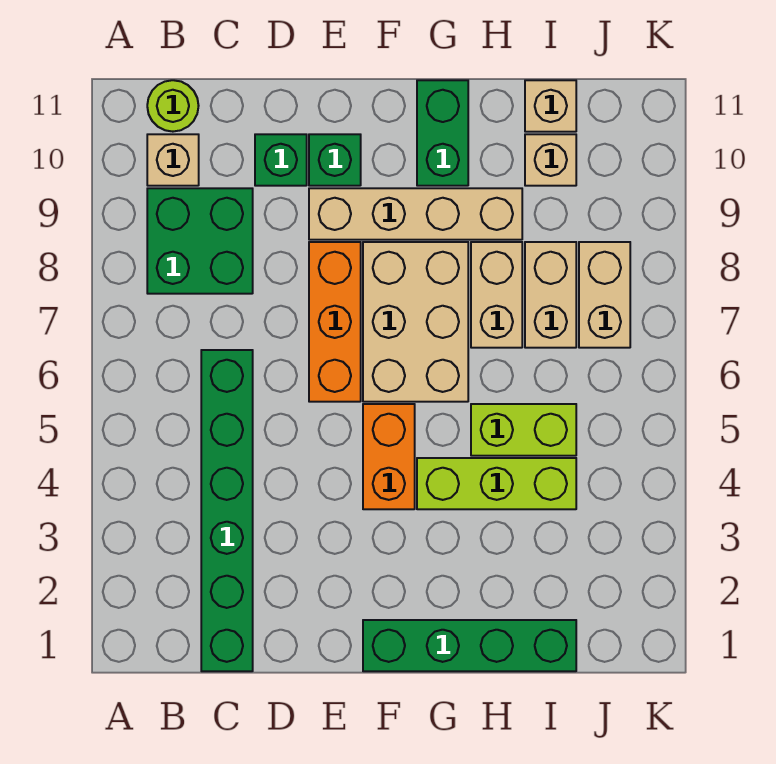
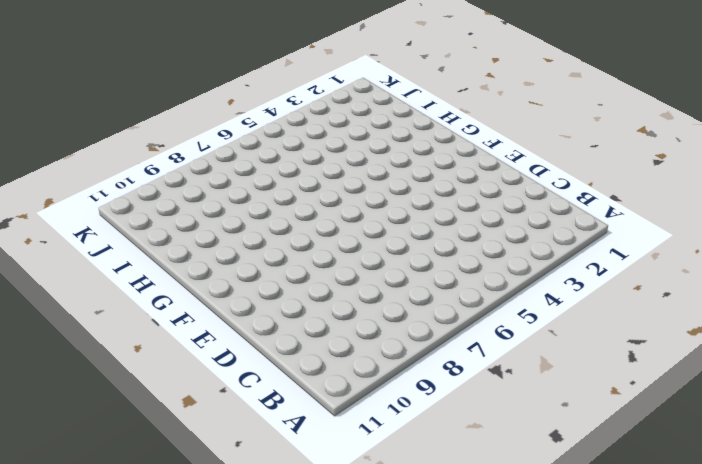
none -> green 2x2 brick [147,188,253,294]
none -> tan 1x1 brick [147,134,199,186]
none -> lime 1x1 round brick [147,80,199,132]

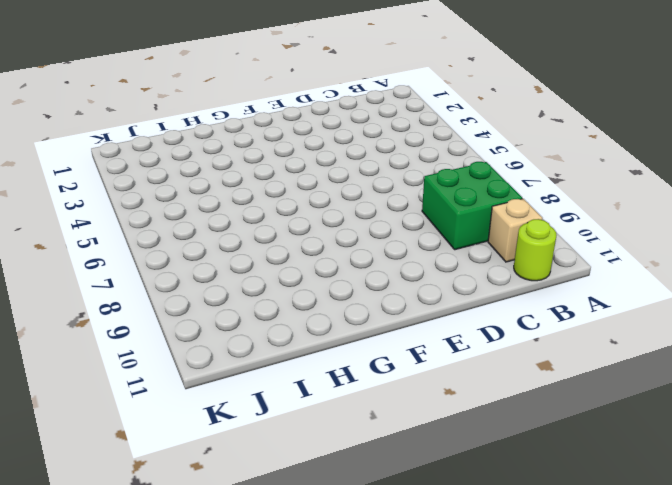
none -> green 1x6 brick [201,350,253,671]
none -> green 1x1 brick [255,134,307,186]
none -> orange 1x3 brick [309,242,361,402]

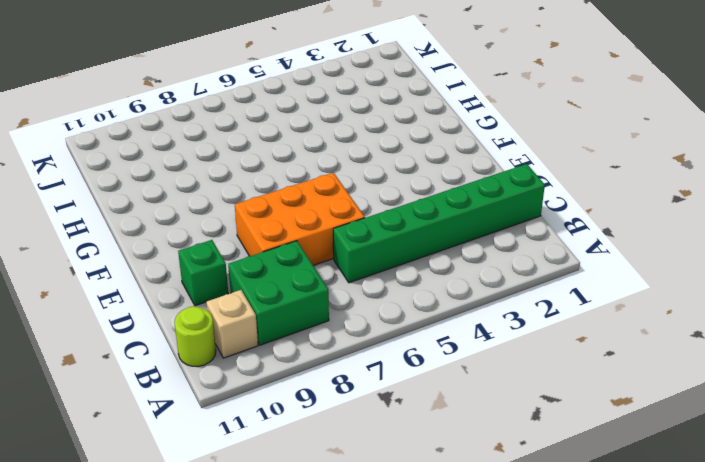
orange 2x3 brick [235,173,365,265] -> orange 1x3 brick [309,242,361,402]
none -> tan 1x4 brick [309,188,522,240]
none -> green 1x1 brick [309,134,361,186]
none -> green 1x4 brick [363,620,576,671]

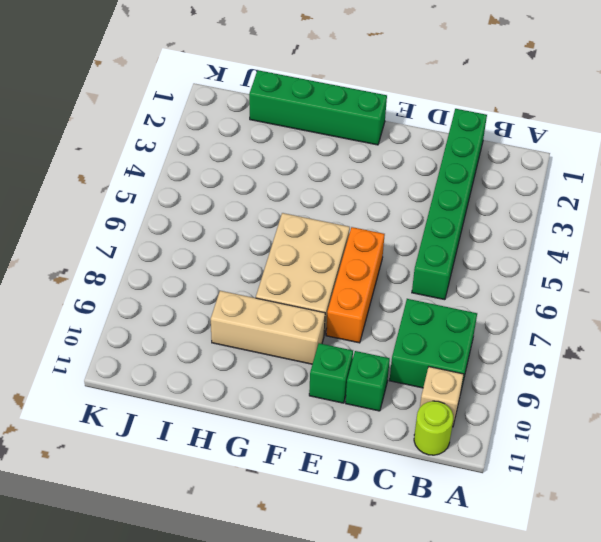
tan 1x3 brick [211,291,325,364] -> tan 1x4 brick [309,188,522,240]
none -> orange 1x2 brick [363,404,415,509]
none -> lime 1x3 brick [417,458,576,509]
none -> green 1x2 brick [417,80,468,186]

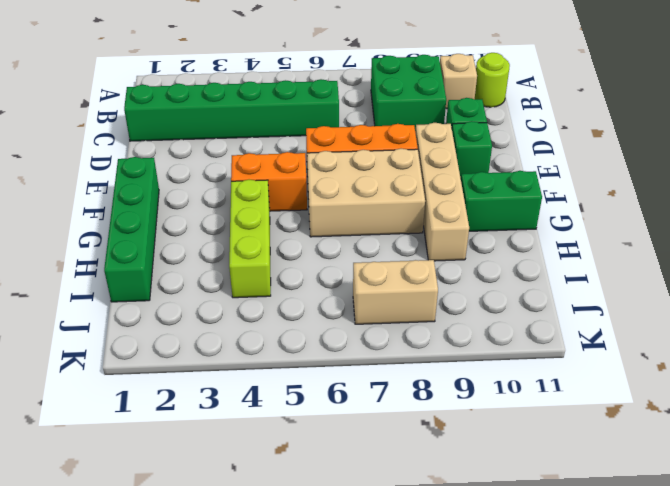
none -> lime 1x2 brick [471,404,576,456]
none -> tan 1x2 brick [471,242,522,348]
none -> tan 1x2 brick [525,242,576,348]

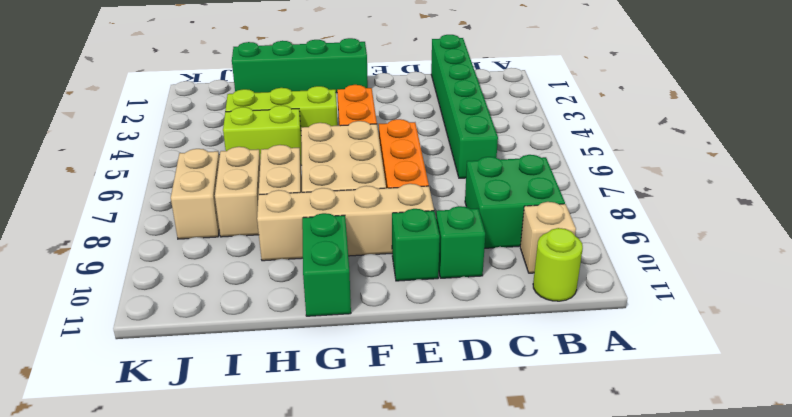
none -> tan 1x1 brick [525,134,576,186]
none -> tan 1x1 brick [525,80,576,132]

